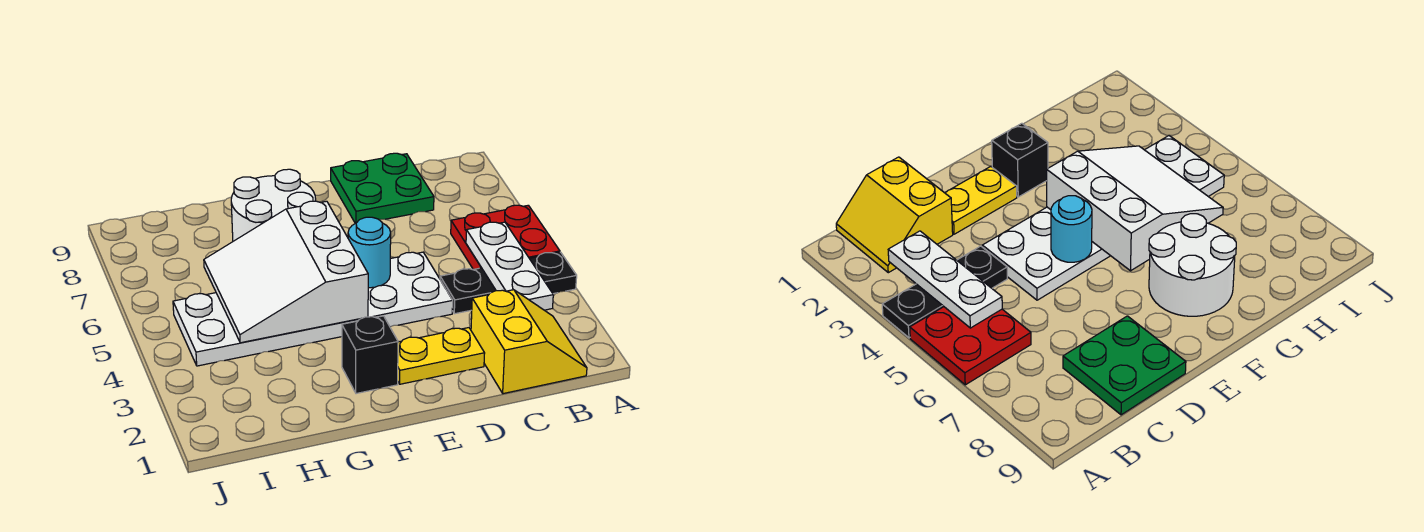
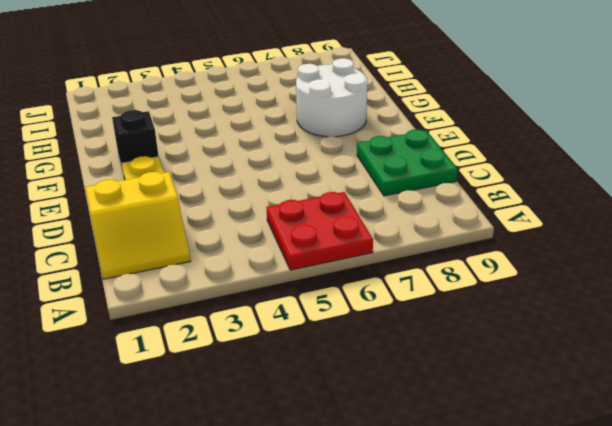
none -> black 1x3 plate [440,252,577,314]
none -> white 2x6 plate [173,252,453,366]

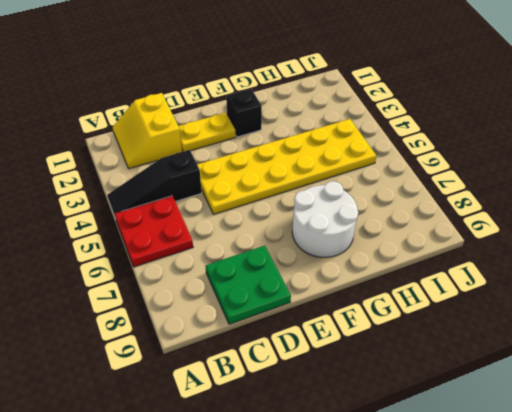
black 1x3 slope [107,150,202,216] -> black 1x3 plate [440,252,577,314]
yellow 2x6 plate [197,119,376,214] -> white 2x6 plate [173,252,453,366]
none -> white 1x3 plate [466,222,553,310]
none -> cyan 1x1 round brick [348,217,391,288]

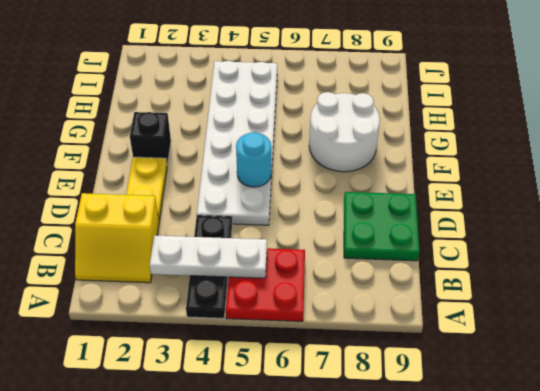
none -> white 3x3 slope [204,201,368,343]

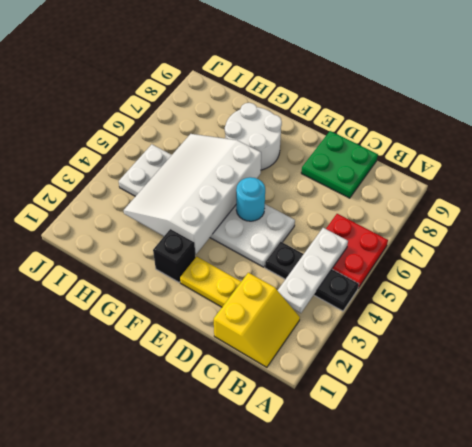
white 3x4 slope [124,134,261,254] -> white 3x3 slope [204,201,368,343]

